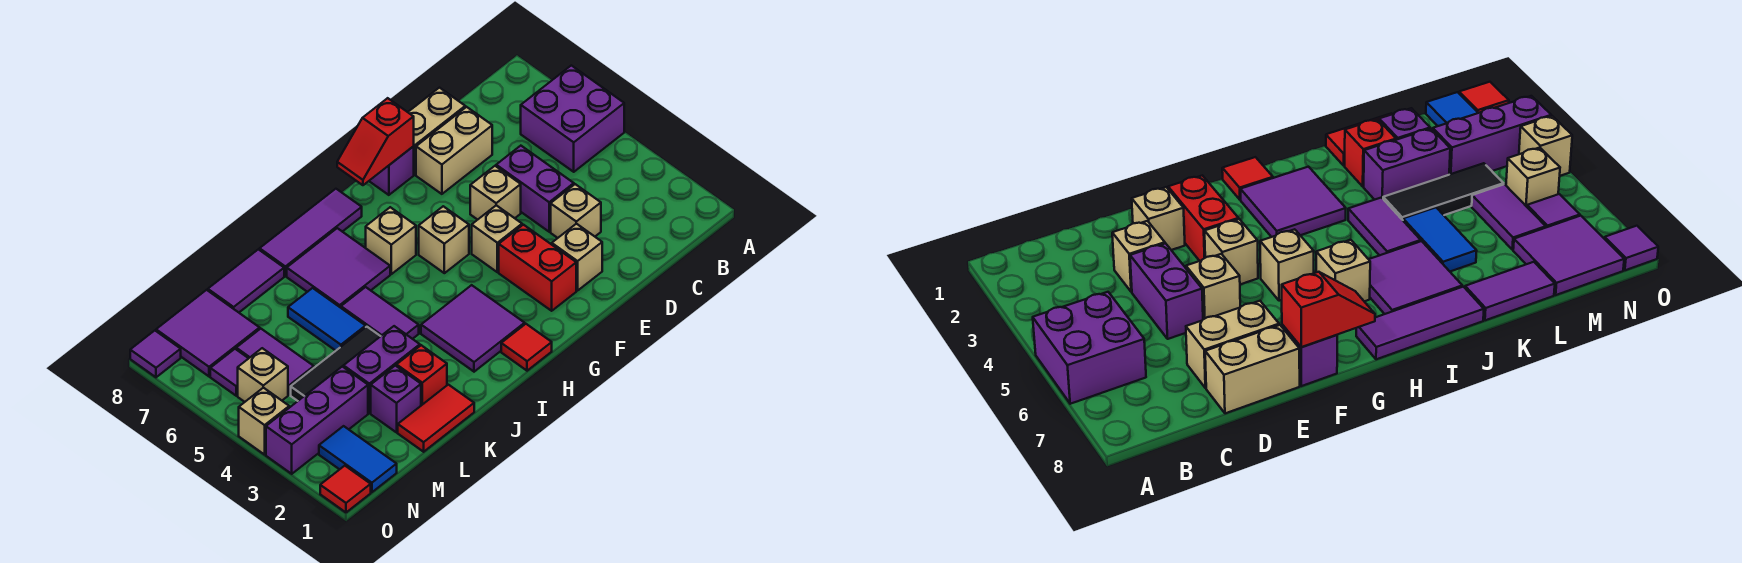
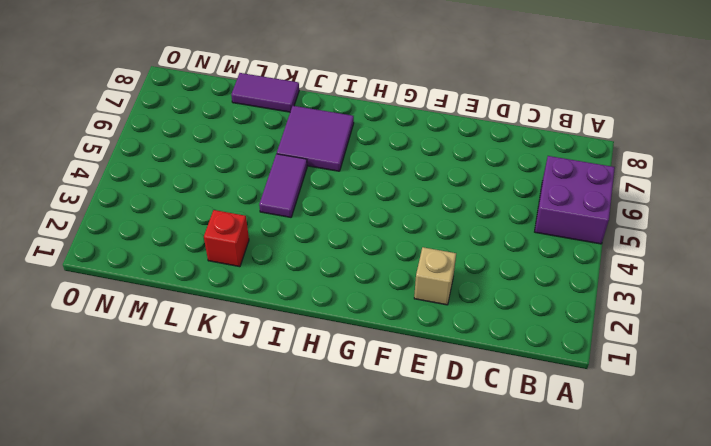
none -> tan 1x1 brick [551,184,601,238]
none -> purple 1x2 brick [496,146,574,232]
none -> tan 1x2 brick [416,107,492,194]
none -> tan 1x2 brick [408,88,465,175]

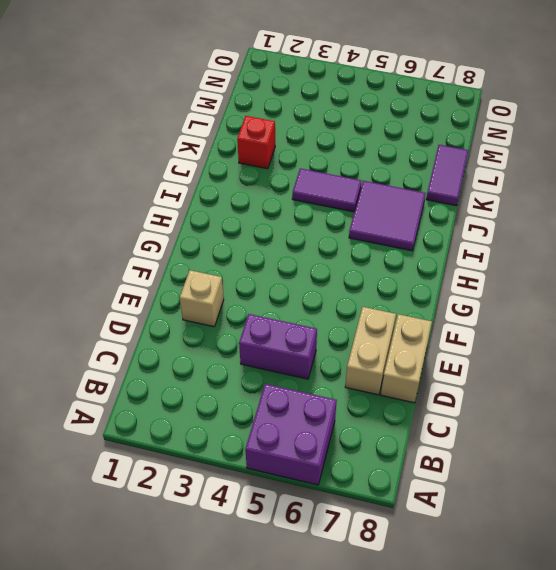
none -> tan 1x1 brick [551,184,601,238]
none -> tan 1x1 brick [470,166,521,220]
none -> red 1x2 brick [499,225,576,311]
none -> tan 1x1 brick [472,205,522,272]

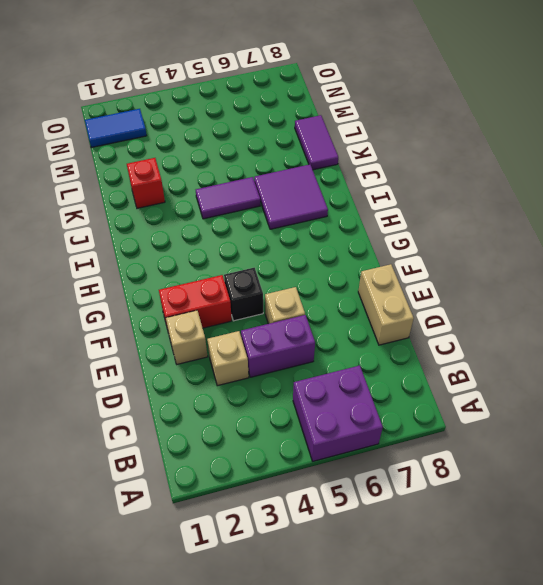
black 1x1 brick [224,268,263,321] -> tan 1x1 brick [472,205,522,272]
none -> tan 1x2 brick [416,107,492,194]
none -> purple 1x1 brick [370,147,414,195]
none -> tan 1x1 brick [419,206,469,273]
none -> red 1x1 tile [501,324,552,371]

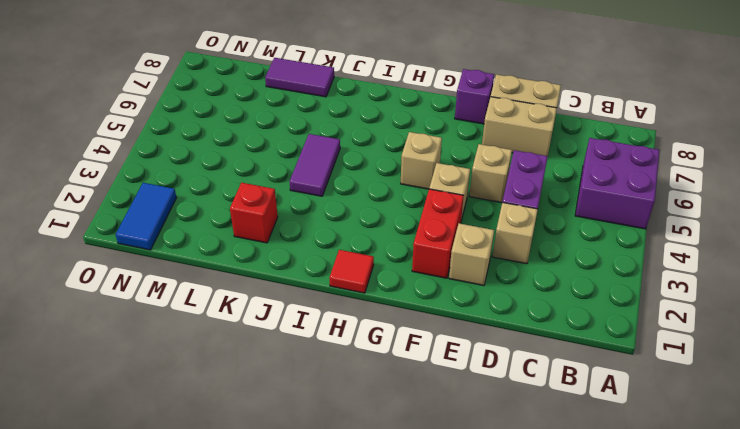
none -> purple 2x2 tile [421,285,525,372]
none -> tan 1x1 brick [366,207,416,274]
none -> purple 1x3 tile [260,189,362,276]
none -> purple 2x2 tile [287,228,390,308]

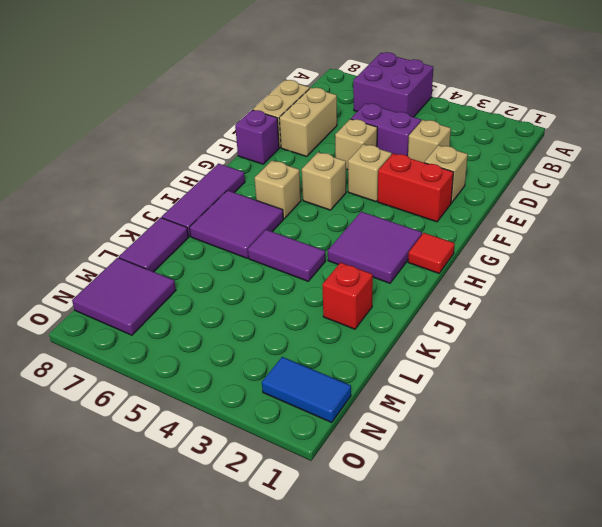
none -> red 1x2 tile [398,385,474,452]
none -> purple 1x2 brick [344,326,420,413]
none -> black 1x3 tile [291,327,380,401]
none -> blue 1x2 tile [288,288,366,351]

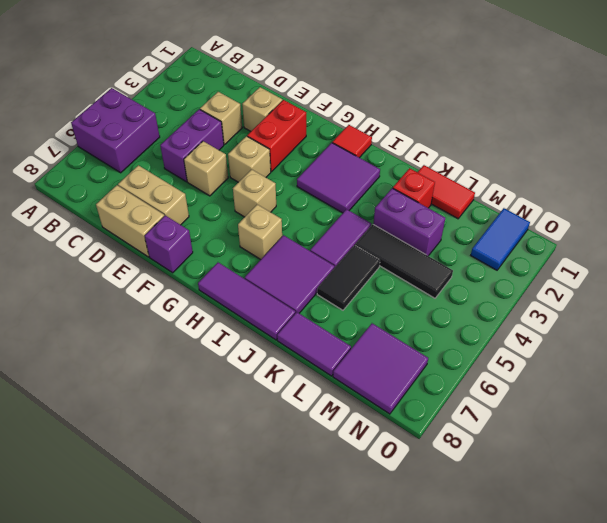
black 1x2 tile [317,245,380,310] -> blue 1x2 tile [288,288,366,351]
none -> purple 1x1 brick [371,366,421,432]
none -> purple 1x3 brick [266,366,368,474]
none -> purple 1x2 tile [236,329,314,395]
none -> tan 1x1 brick [238,348,288,402]

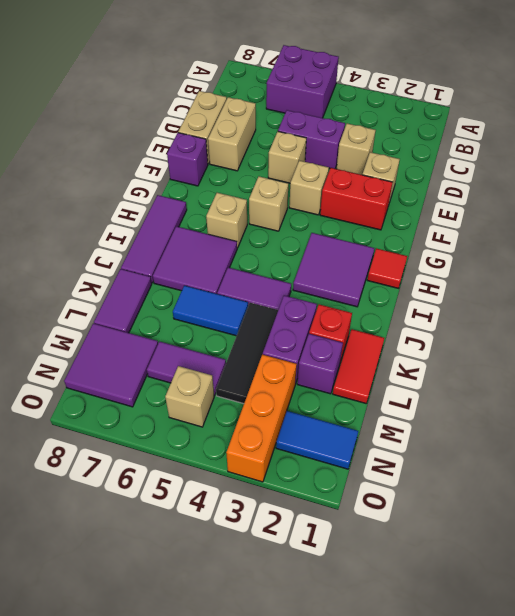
orange 1x3 brick [226,354,297,482] -> purple 1x3 brick [266,366,368,474]
none -> purple 1x1 tile [210,349,249,396]
none -> red 1x1 tile [320,466,371,512]
none -> tan 1x1 brick [239,388,289,455]
none -> purple 1x1 tile [130,331,181,377]

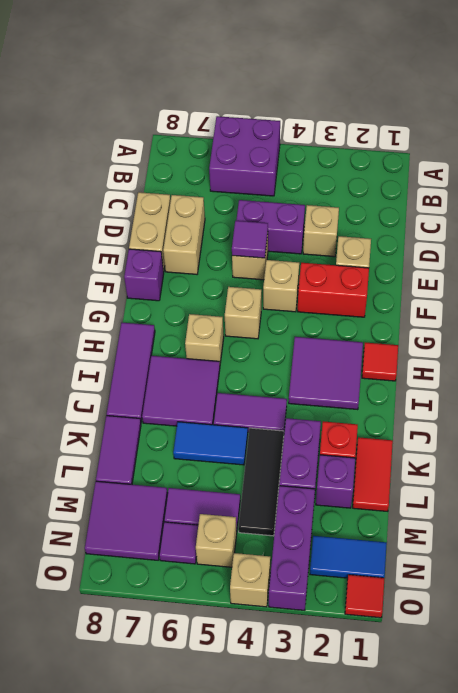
purple 1x1 tile [232,221,268,258] -> purple 1x1 tile moved to [130,331,181,377]
none -> red 1x2 slope [337,98,414,185]

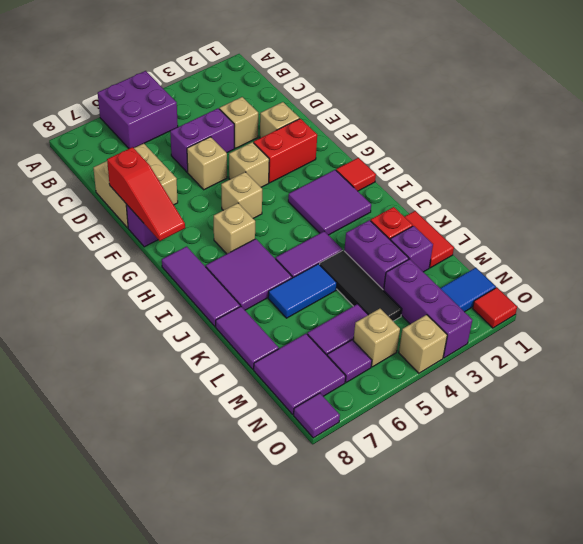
red 1x3 slope [107,147,185,241] -> red 1x2 slope [337,98,414,185]

